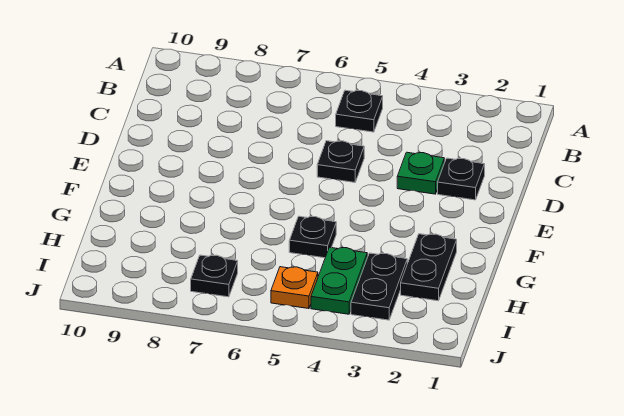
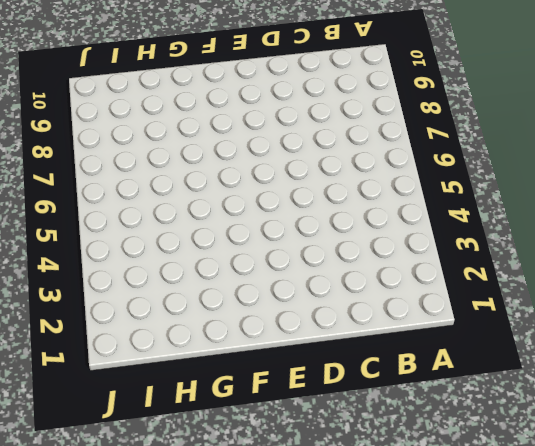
none -> black 1x1 plate [336,90,383,132]
none -> black 1x1 plate [438,158,485,200]

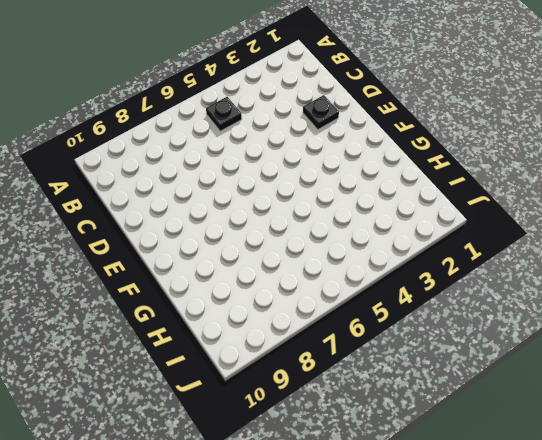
none -> green 1x1 plate [397,152,444,194]
none -> black 1x1 plate [317,141,364,182]

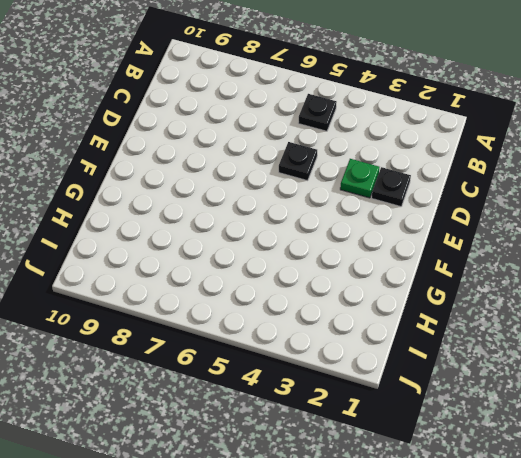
none -> black 1x2 plate [401,234,457,301]
none -> black 1x1 plate [289,216,336,258]

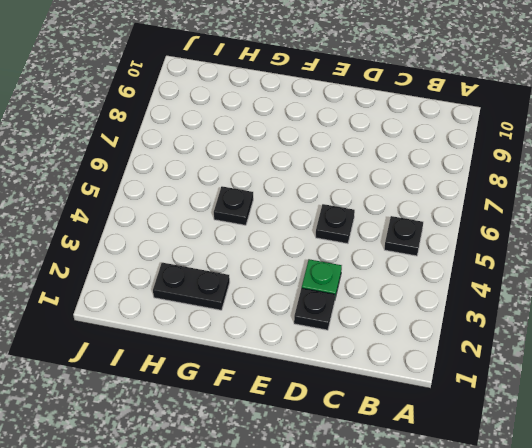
none -> black 1x2 plate [351,253,407,320]
none -> green 1x2 plate [311,247,367,314]

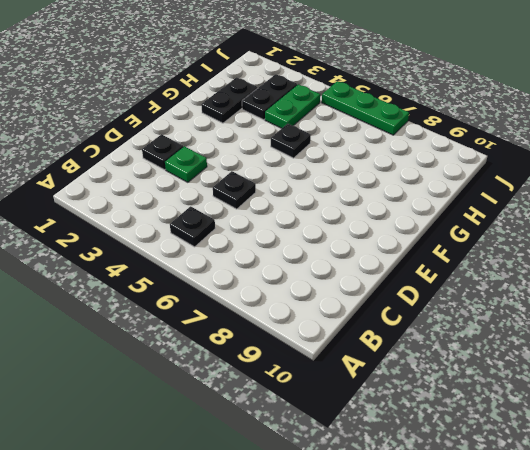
green 1x3 plate [322,81,409,135] -> none
none -> orange 1x1 plate [271,267,318,309]
none -> black 1x1 plate [191,255,238,297]

